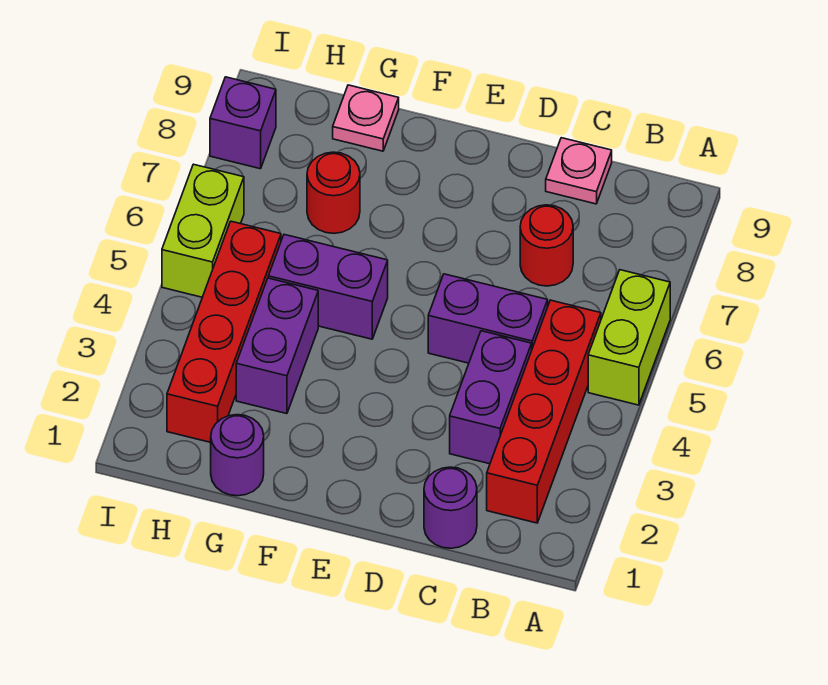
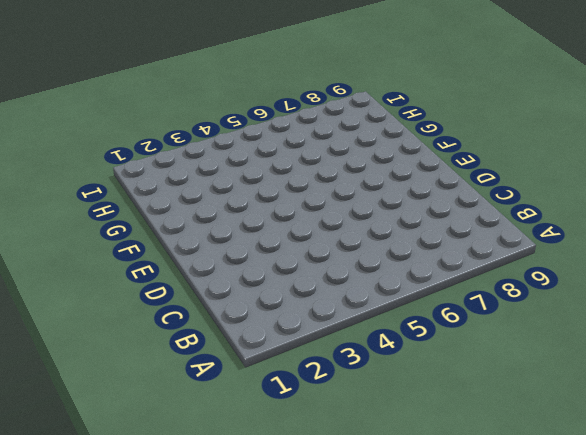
none -> lime 1x2 brick [588,270,670,405]
none -> red 1x4 brick [487,300,601,523]
none -> purple 1x1 round brick [424,467,477,548]

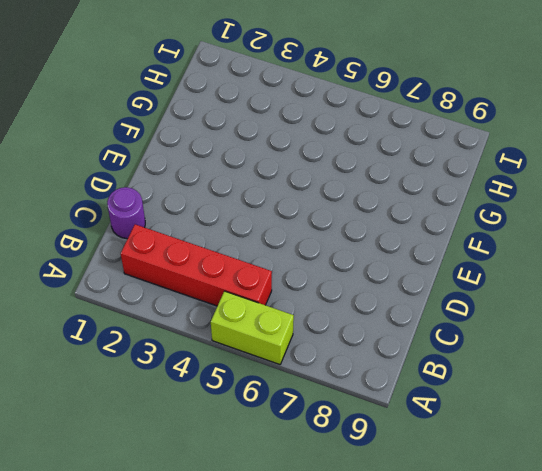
none -> purple 1x2 brick [450,331,532,464]
none -> purple 1x2 brick [428,274,548,363]
none -> red 1x1 round brick [520,205,573,286]

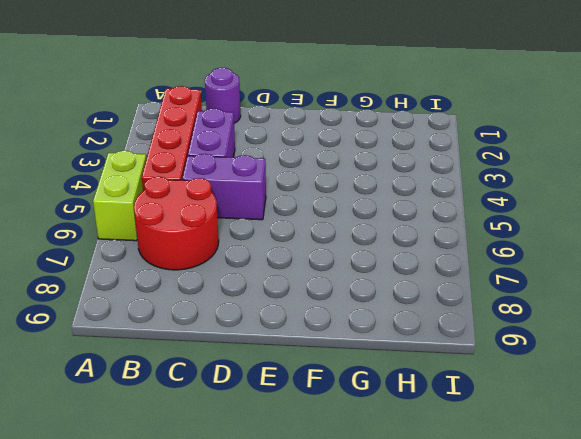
red 2x2 round brick [134,177,219,270] -> red 1x1 round brick [520,205,573,286]
none -> pink 1x1 plate [546,138,612,204]
none -> purple 1x2 brick [268,235,388,339]
none -> purple 1x1 round brick [211,415,264,496]

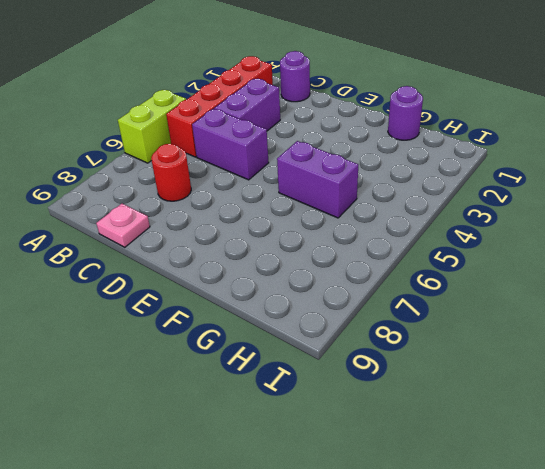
none -> purple 1x2 brick [236,278,318,414]
none -> red 1x1 round brick [307,152,360,233]
none -> pink 1x1 plate [333,85,399,151]

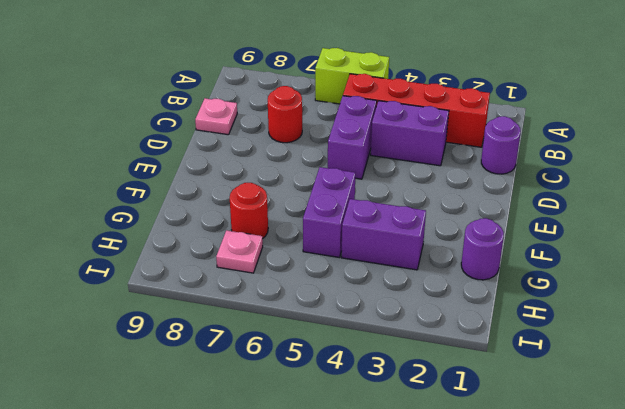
pink 1x1 plate [216,230,263,273] -> pink 1x1 plate moved to [333,85,399,151]
none -> red 1x4 brick [167,221,281,442]
none -> lime 1x2 brick [162,164,244,297]
none -> purple 1x1 brick [210,77,276,169]

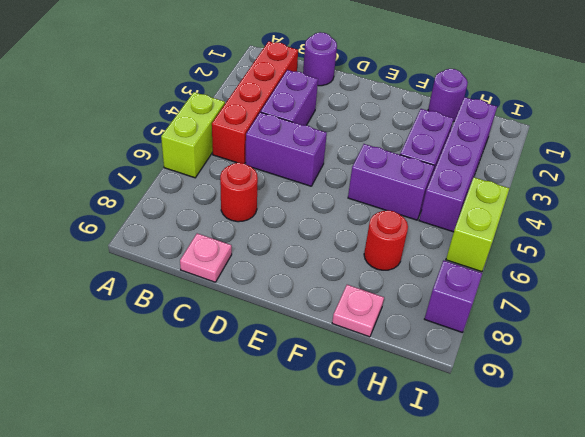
purple 1x4 brick [419,97,497,232] -> red 1x4 brick [167,221,281,442]

